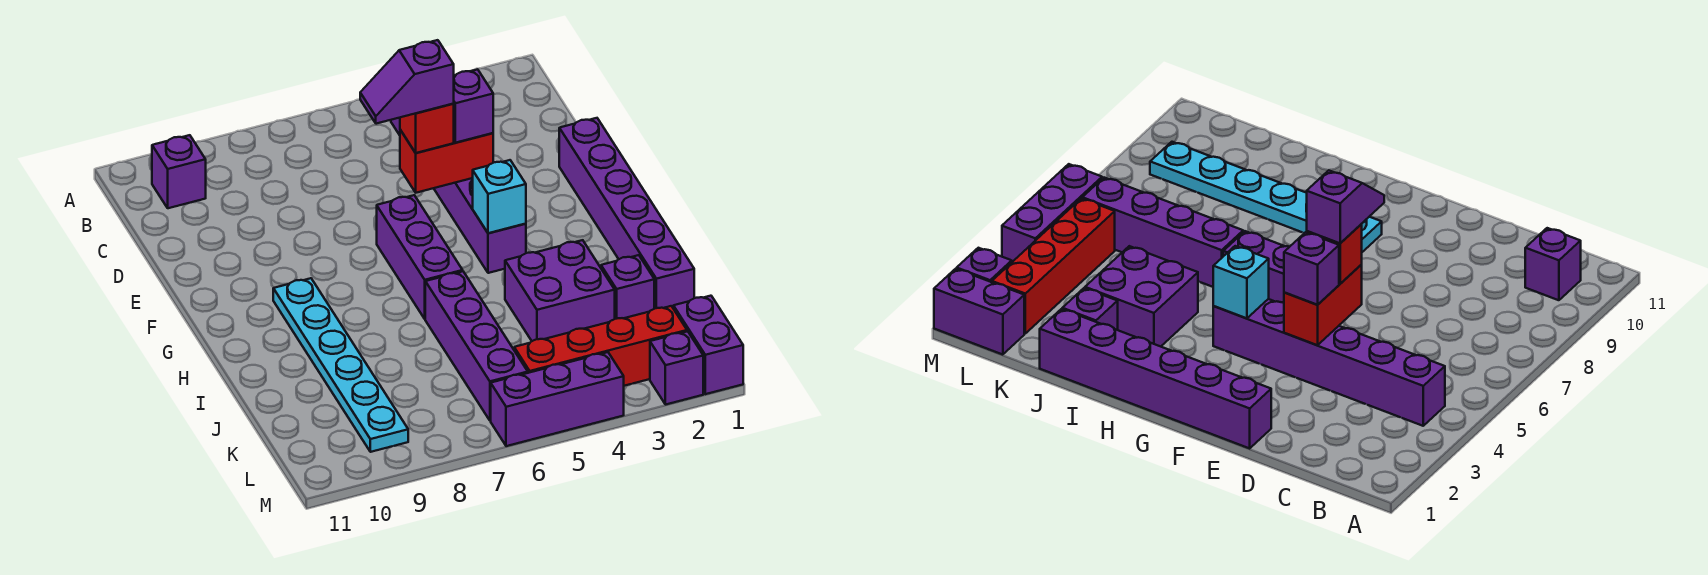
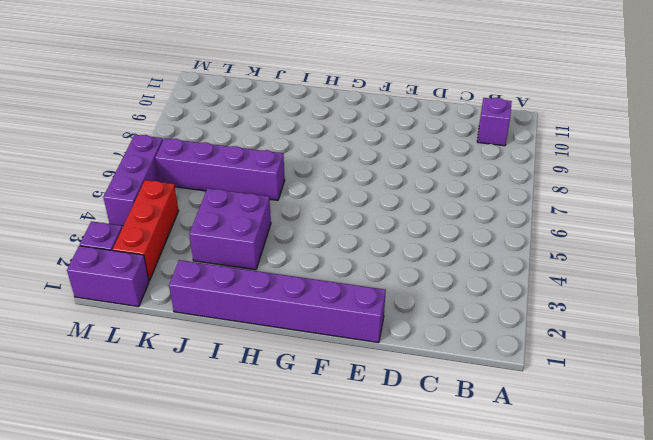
red 1x3 brick [113,180,179,281] -> red 1x4 brick [514,306,687,386]
none -> purple 1x6 brick [391,118,526,273]
none -> purple 1x3 brick [377,195,463,319]
none -> cyan 1x6 plate [273,278,408,452]

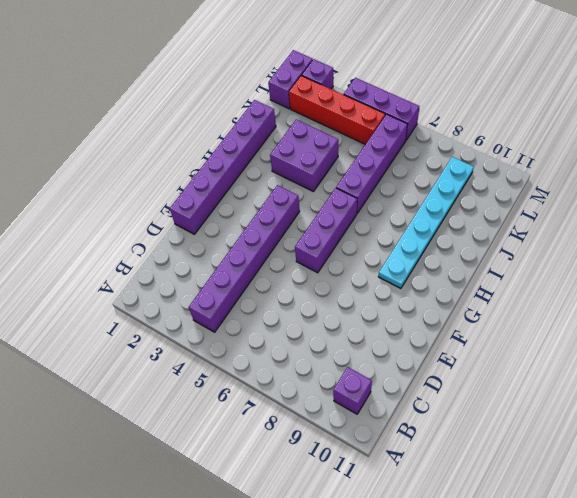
none -> purple 1x1 brick [601,255,654,319]
none -> red 1x2 brick [400,130,493,193]
none -> cyan 1x1 brick [473,160,526,233]

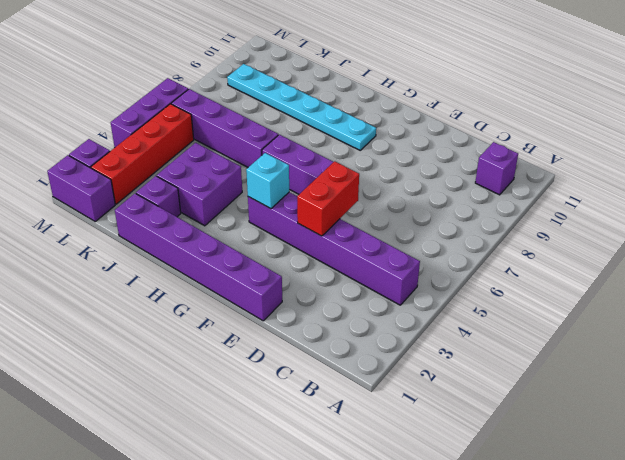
none -> purple 1x1 brick [454,69,493,143]
none -> red 1x1 brick [400,104,454,153]
none -> purple 1x2 slope [360,40,454,124]

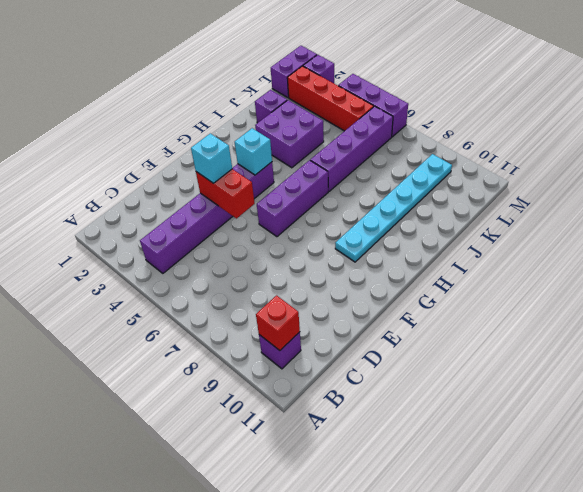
red 1x1 brick [256,296,300,350] -> red 1x1 brick moved to [400,104,454,153]
cyan 1x1 brick [191,133,232,183] -> purple 1x1 brick [454,69,493,143]
none -> purple 1x6 brick [559,118,694,309]
none -> purple 1x2 slope [360,40,454,124]

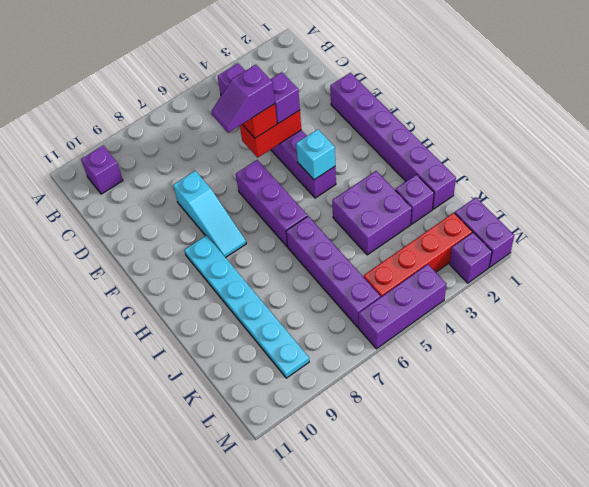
cyan 1x3 slope [173,171,246,258] -> none

